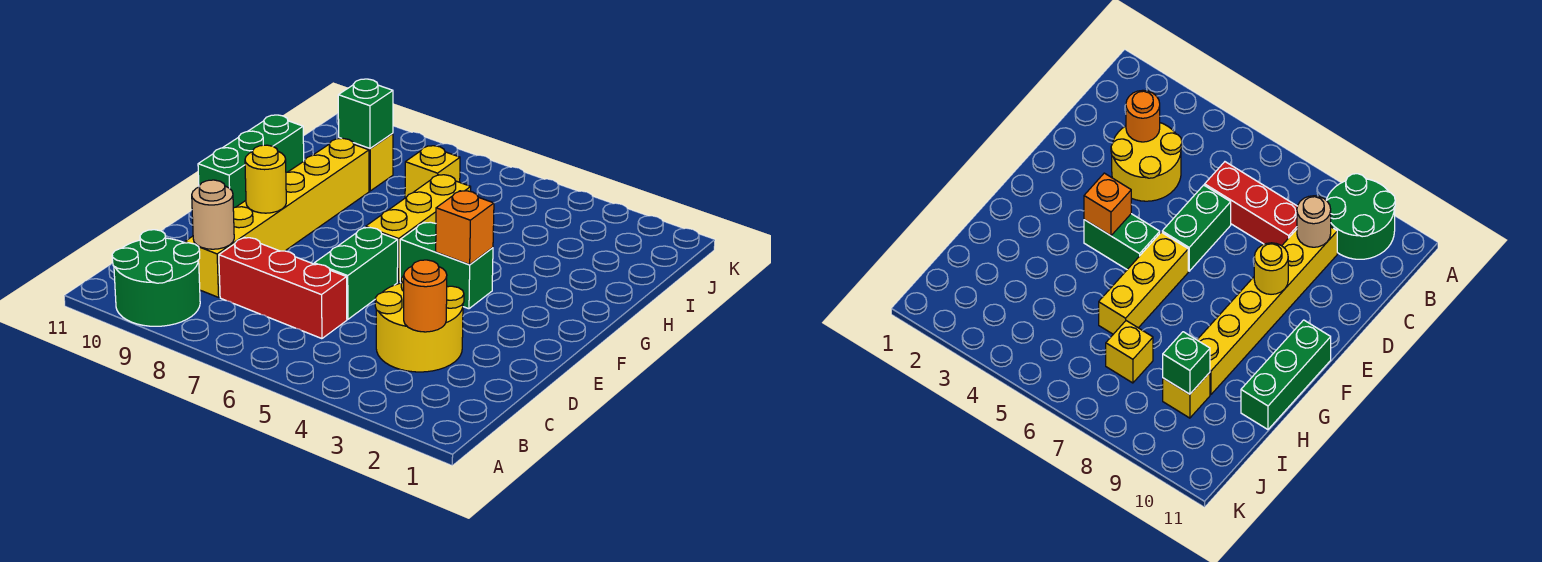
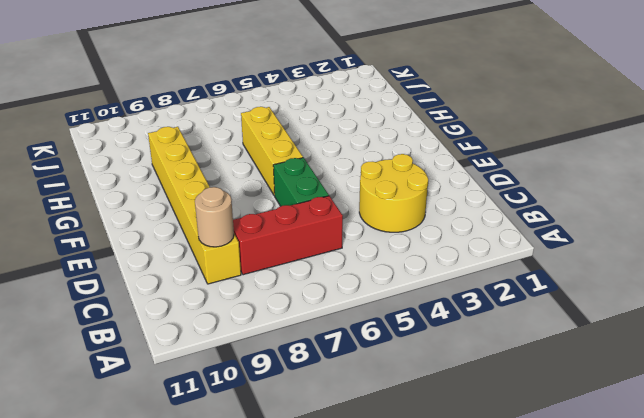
none -> green 2x2 round brick [112,230,200,326]
none -> green 1x2 brick [400,222,493,309]
none -> green 1x3 brick [198,115,304,208]

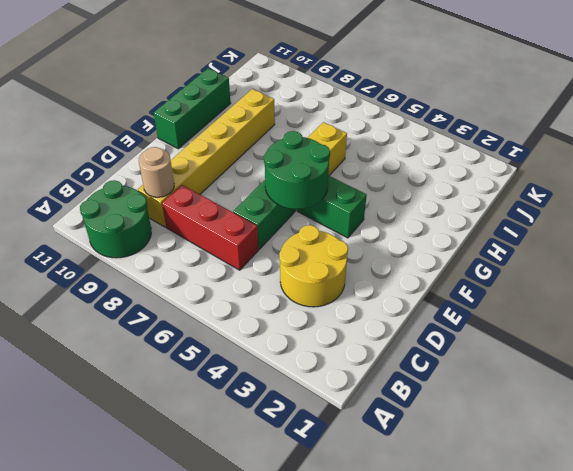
green 2x2 round brick [264,131,330,209] -> none
none -> yellow 1x1 brick [405,146,460,198]
none -> yellow 1x1 brick [339,133,393,191]
none -> orange 1x1 round brick [404,260,447,332]

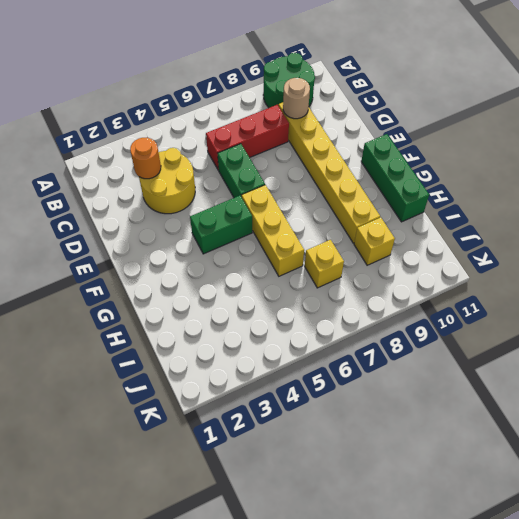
none -> yellow 1x1 round brick [245,145,286,213]
none -> orange 1x1 brick [436,191,494,265]
none -> green 1x1 brick [338,79,393,149]

